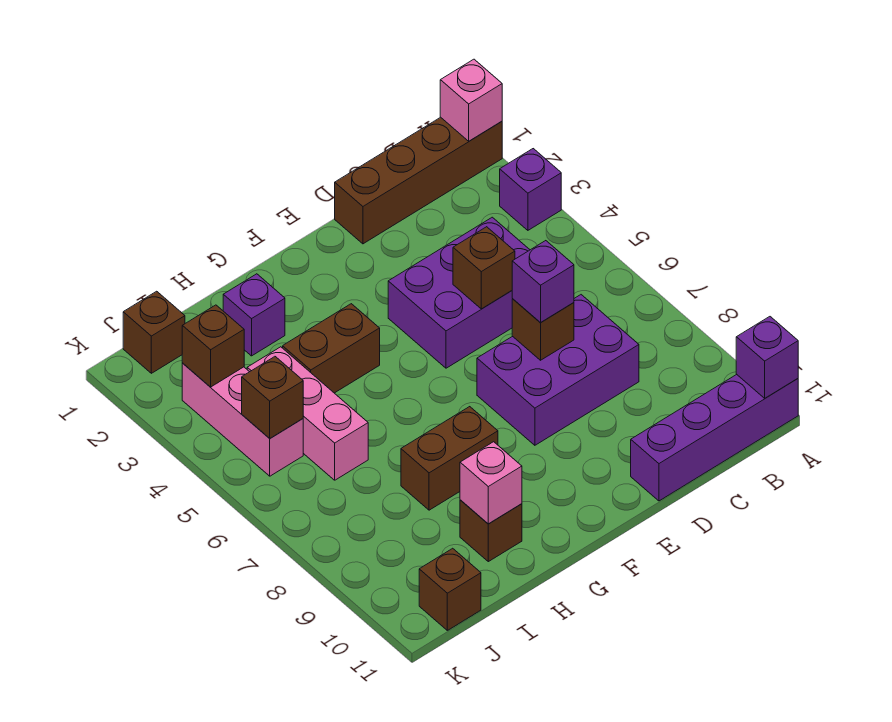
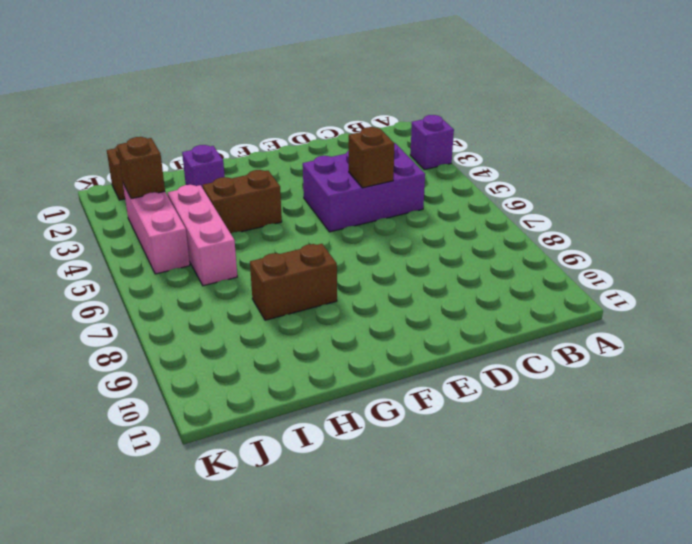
none -> brown 1x4 brick [335,117,502,244]
none -> purple 1x4 brick [631,375,798,501]
none -> purple 2x3 brick [477,295,639,445]

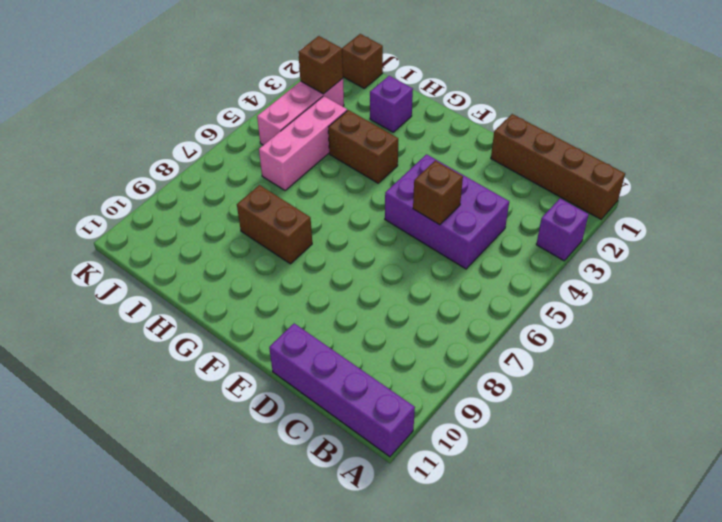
none -> purple 2x3 brick [477,295,639,445]
none -> brown 1x1 brick [460,500,522,562]
none -> brown 1x1 brick [419,548,481,630]

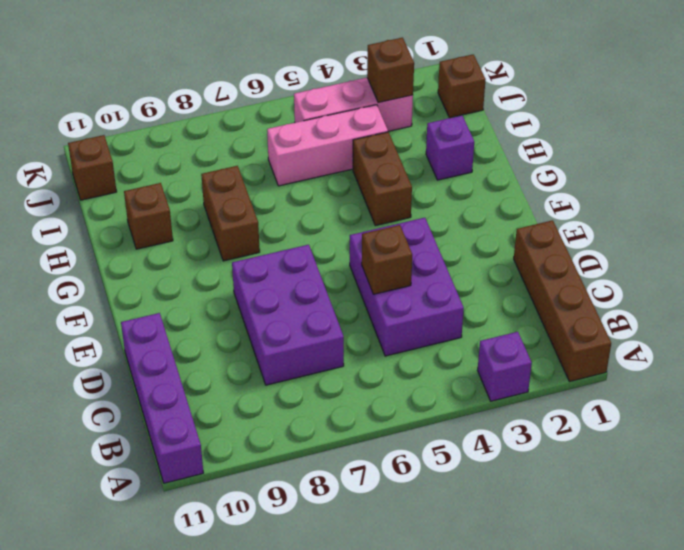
none -> pink 1x1 brick [440,59,502,141]
none -> purple 1x1 brick [736,317,798,398]
none -> brown 1x1 brick [512,299,574,360]

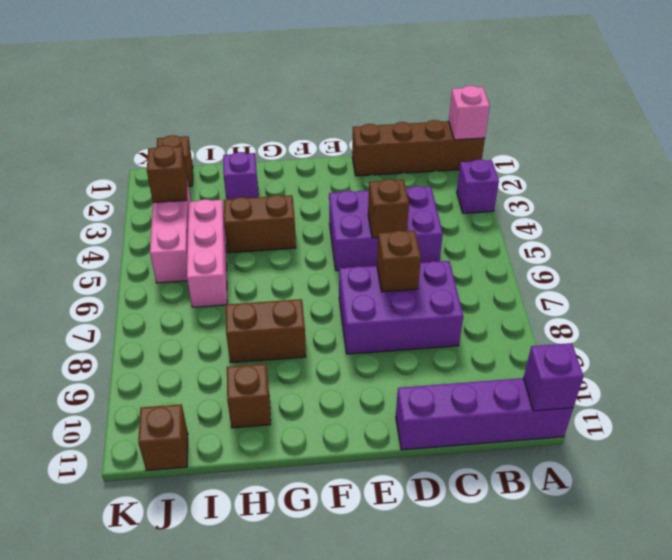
none -> pink 1x1 brick [460,442,522,524]
none -> brown 1x1 brick [242,357,303,438]
none -> purple 1x1 brick [512,241,574,322]

